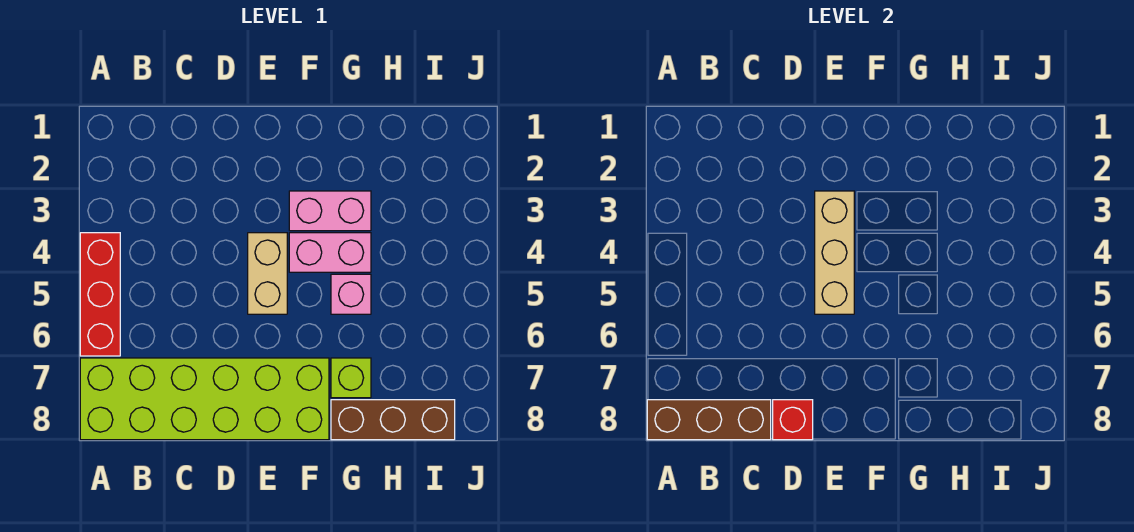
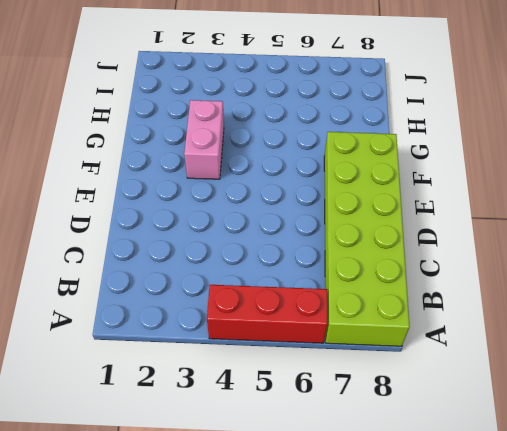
none -> tan 1x2 brick [248,233,287,314]
none -> pink 1x2 brick [289,233,371,272]

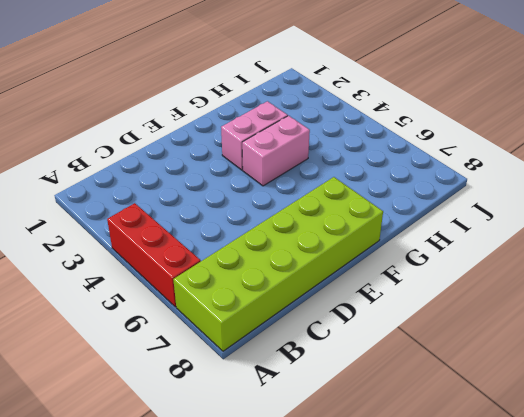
none -> tan 1x2 brick [248,233,287,314]
none -> pink 1x1 brick [331,274,371,314]

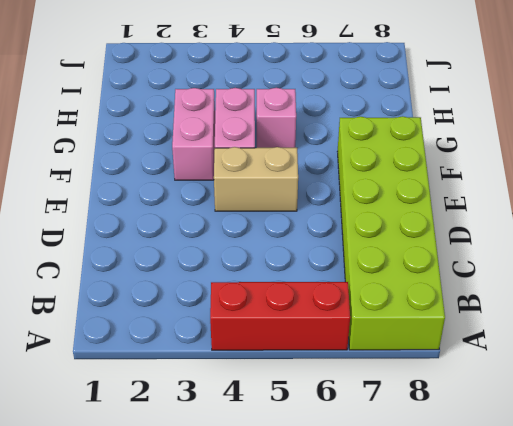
none -> lime 1x1 brick [331,358,371,398]
none -> brown 1x3 brick [331,400,455,440]

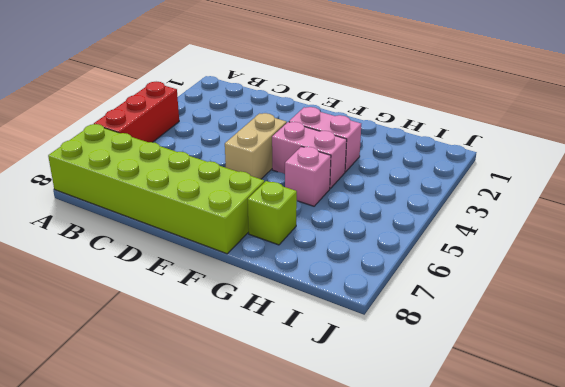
none -> brown 1x3 brick [331,400,455,440]
none -> brown 1x3 brick [647,400,771,440]

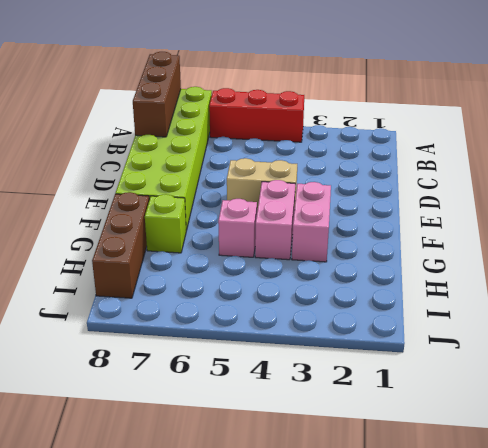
none -> red 1x1 brick [773,400,813,440]
none -> tan 1x3 brick [815,191,854,314]

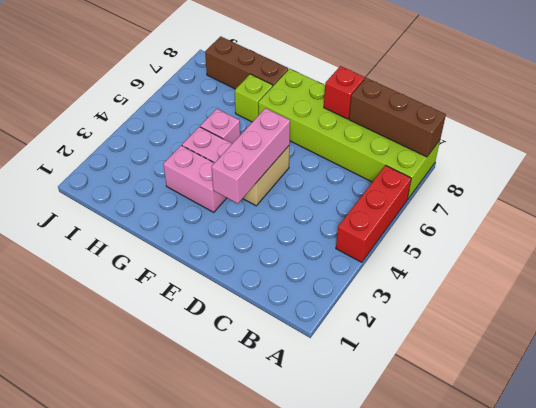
pink 1x3 brick [212,108,290,204] -> tan 1x3 brick [815,191,854,314]

